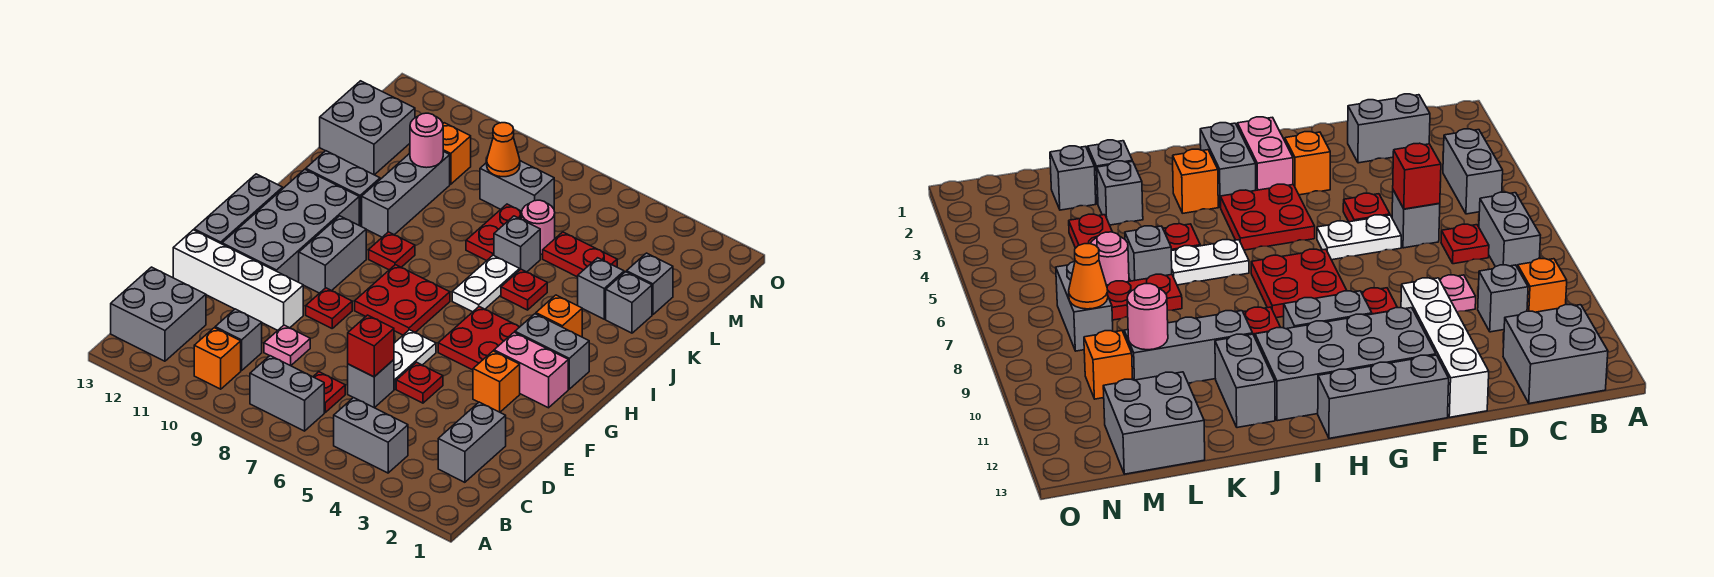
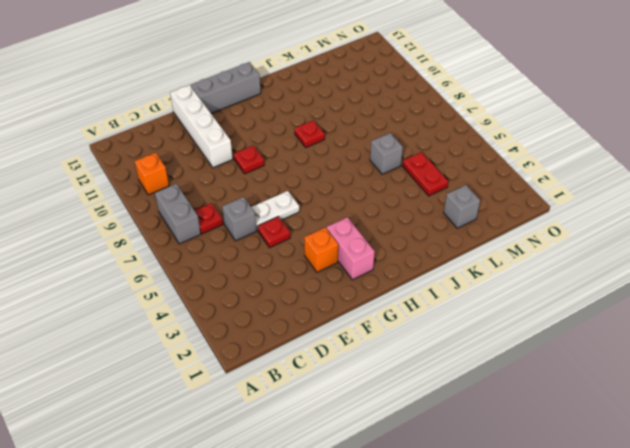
none -> grey 1x2 brick [334,398,408,473]
none -> grey 2x2 brick [111,267,206,361]
none -> grey 1x2 brick [438,402,506,482]
none -> grey 1x1 brick [215,309,262,370]

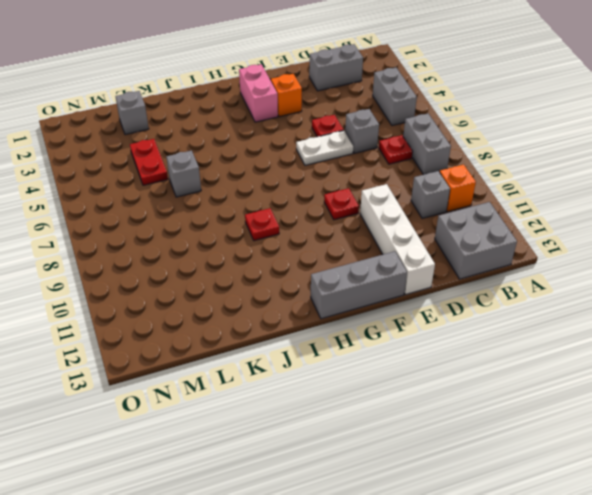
none -> pink 1x1 plate [264,325,310,366]
none -> grey 2x4 brick [222,169,359,282]
none -> red 2x2 plate [438,307,519,370]
none -> red 2x2 plate [355,265,450,335]

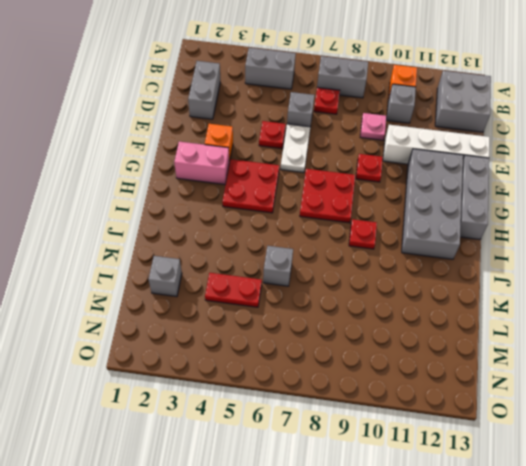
none -> grey 1x2 brick [299,216,366,293]
none -> grey 1x2 brick [515,314,589,389]
none -> orange 1x1 brick [536,295,582,337]
none -> white 1x2 plate [452,255,520,312]

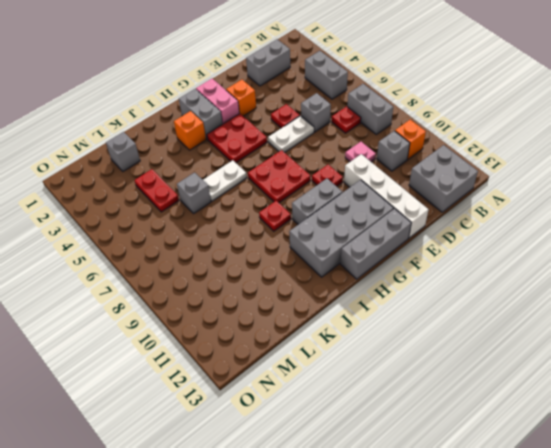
none -> red 1x1 plate [501,269,547,310]
none -> grey 1x3 brick [362,151,450,237]
none -> grey 1x2 brick [306,151,380,226]
none -> grey 1x1 brick [606,272,652,333]

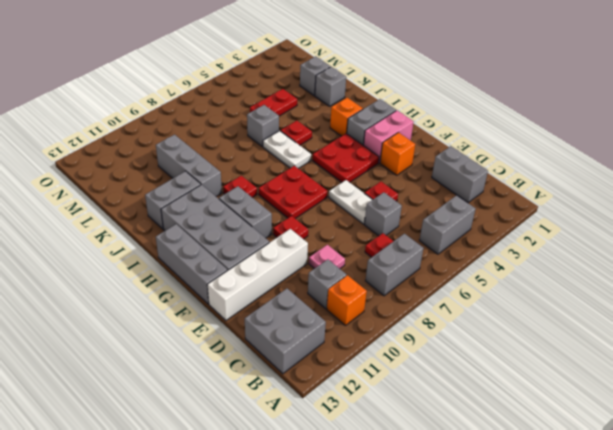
none -> grey 1x1 brick [578,258,624,319]
none -> red 1x2 plate [466,204,522,261]
none -> pink 1x1 round brick [522,200,555,254]
none -> grey 2x2 brick [320,81,415,175]

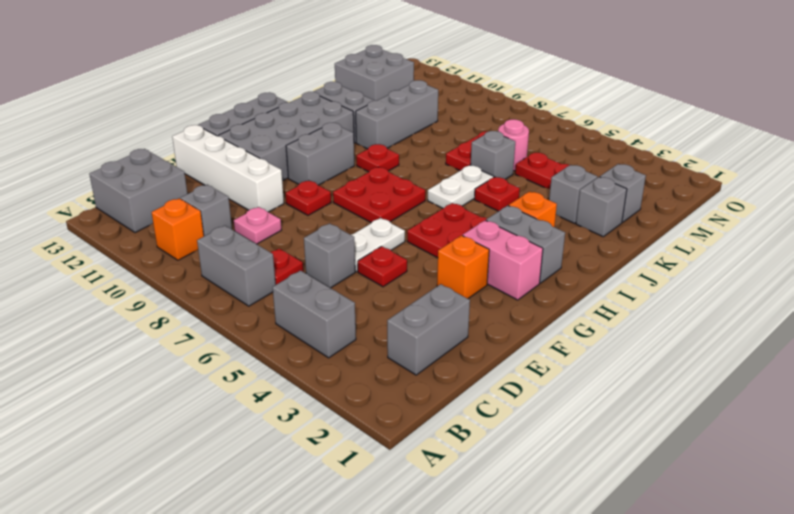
none -> grey 1x2 brick [480,161,554,211]
none -> orange 1x1 brick [443,123,471,184]
none -> red 1x1 brick [348,315,394,377]
none -> pink 1x1 round brick [410,113,443,168]

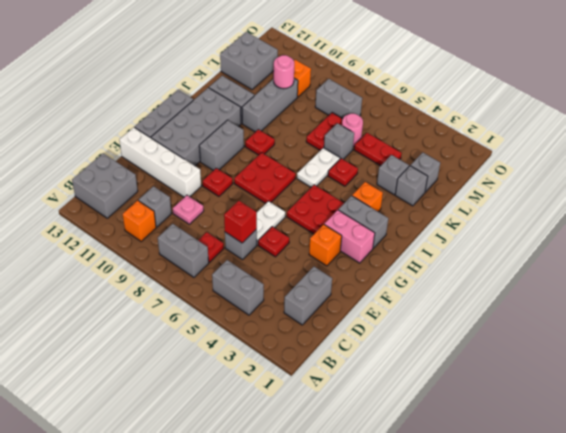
none -> orange 1x1 cone [487,123,520,177]

